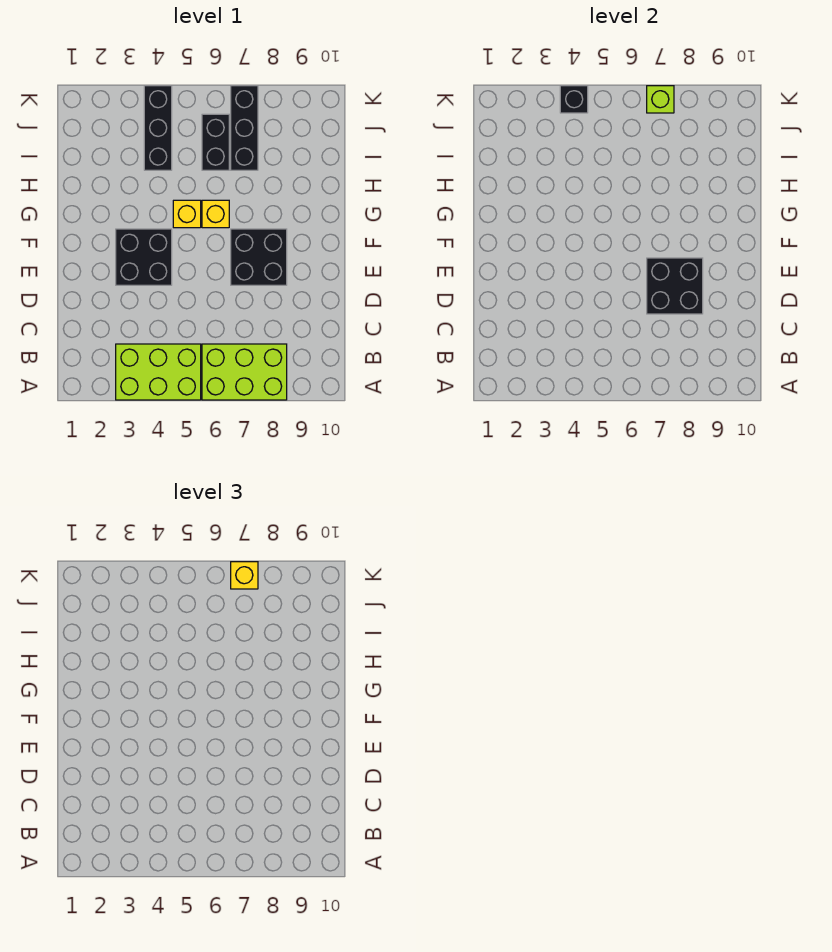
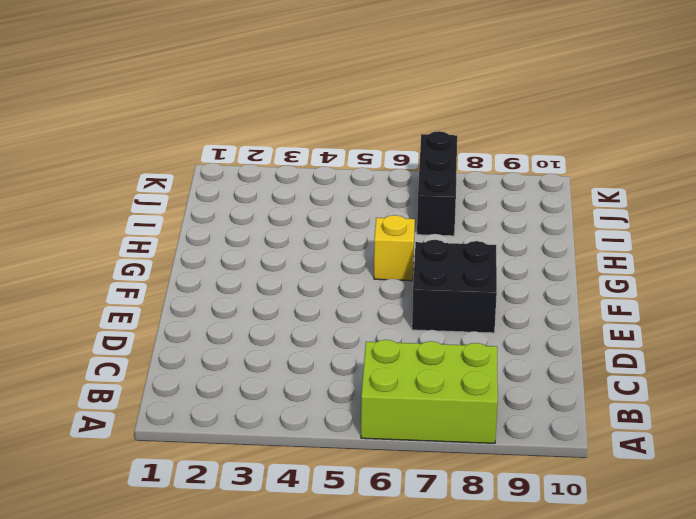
none -> lime 2x3 brick [116,344,201,400]
none -> black 2x2 brick [116,229,172,285]
none -> yellow 1x1 brick [173,200,201,228]

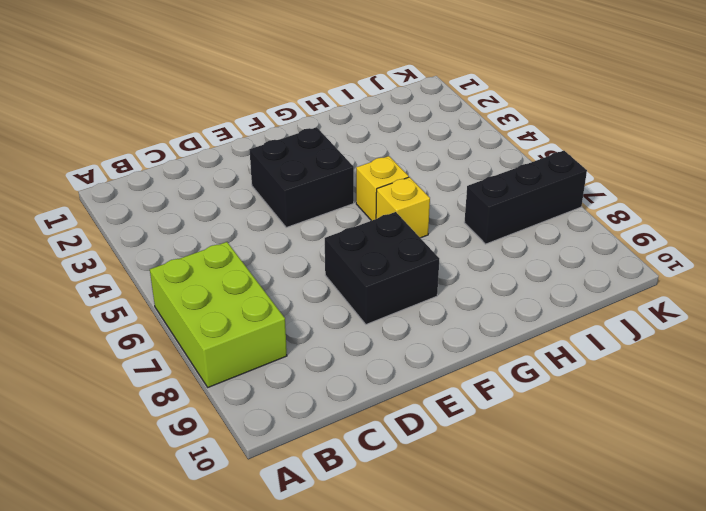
none -> lime 2x3 brick [116,344,201,400]
none -> black 1x3 brick [144,86,172,170]
none -> black 1x2 brick [202,114,229,170]

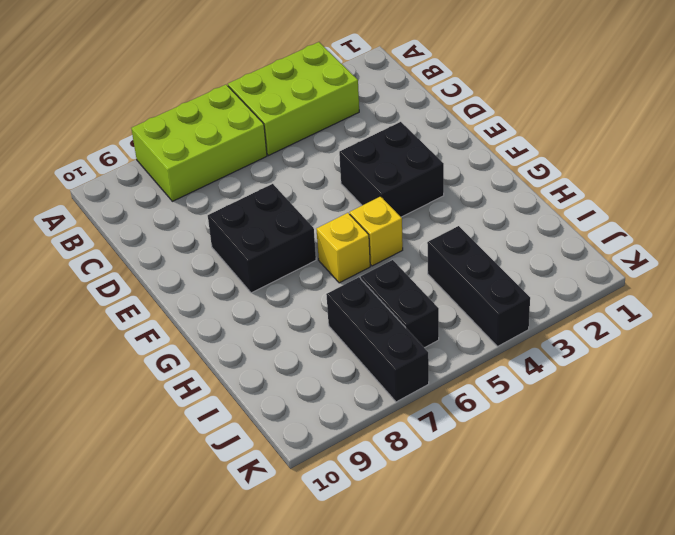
none -> black 2x2 brick [647,258,703,314]
none -> black 1x1 brick [560,86,588,113]
none -> lime 1x1 brick [647,86,674,113]

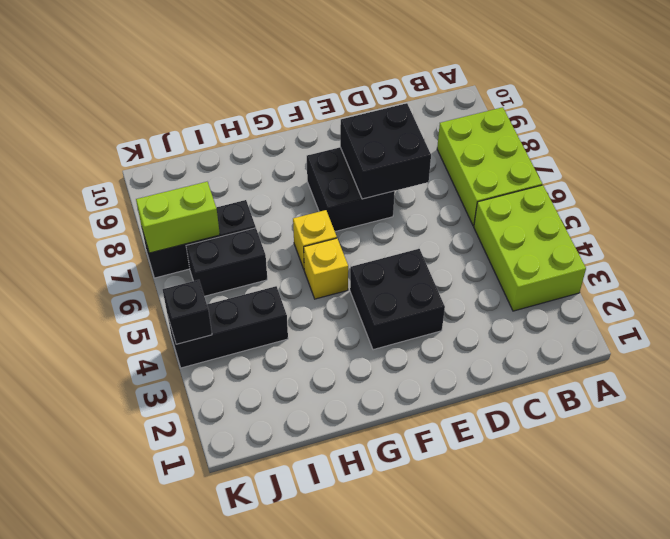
lime 1x2 brick [136,182,220,253] -> lime 1x1 brick [647,86,674,113]
none -> yellow 1x1 brick [231,562,258,589]

